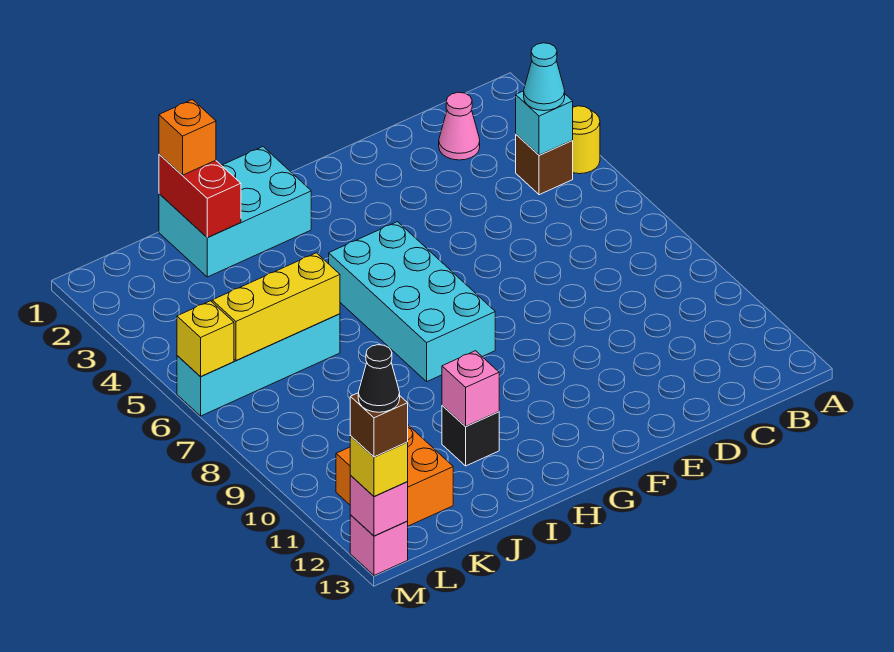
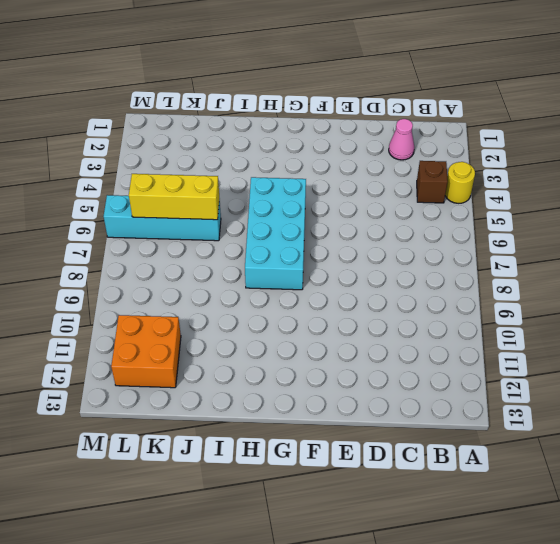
none -> cyan 2x3 brick [159,147,311,277]
none -> black 1x1 brick [442,405,499,466]
none -> pink 1x1 brick [350,515,408,575]

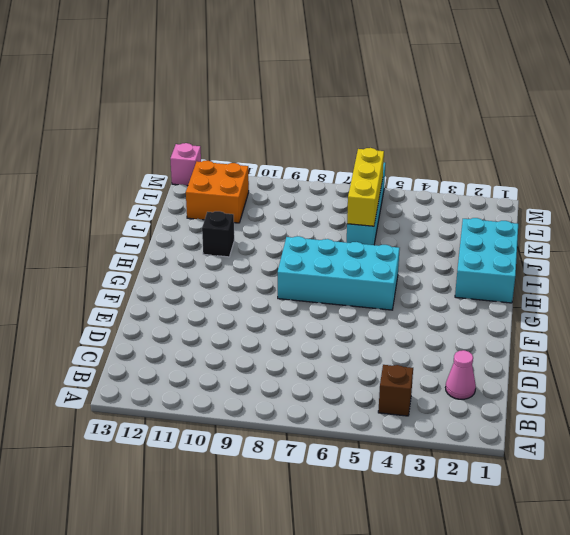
none -> yellow 1x1 round brick [572,106,600,174]
none -> cyan 1x1 brick [516,91,573,155]
none -> pink 1x1 brick [442,351,499,427]

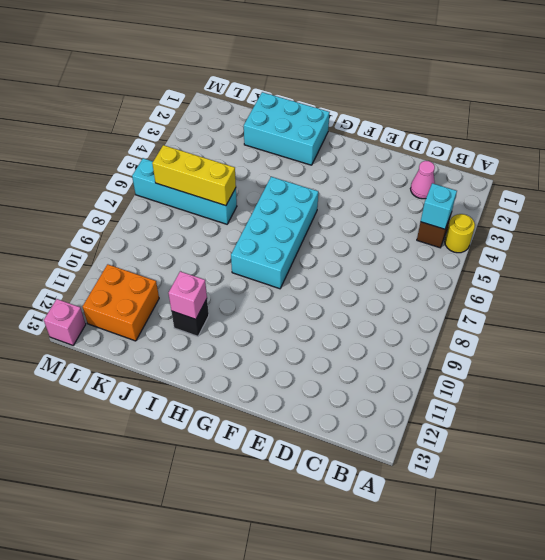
none -> red 1x2 brick [159,154,241,237]
none -> yellow 1x1 brick [177,301,234,377]
none -> pink 1x1 brick [350,476,408,536]

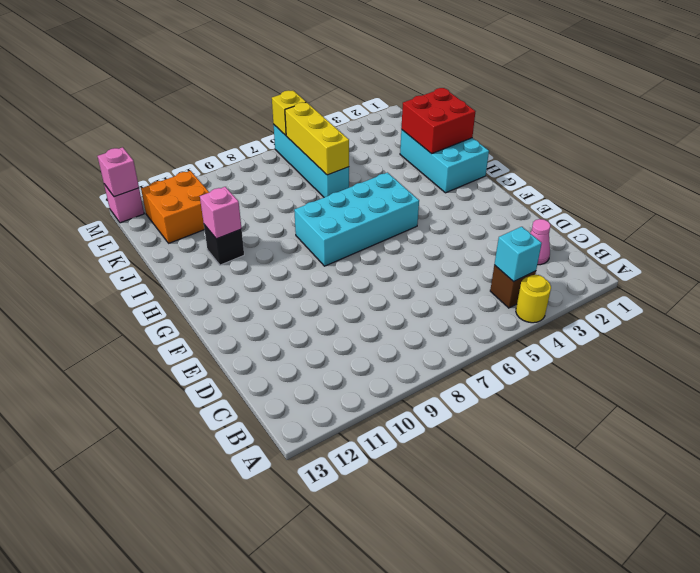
red 2x2 brick [401,88,476,154] -> red 1x2 brick [159,154,241,237]
none -> cyan 1x1 cone [524,43,565,111]
none -> orange 1x1 brick [159,100,216,175]
none -> yellow 1x1 brick [350,436,408,497]

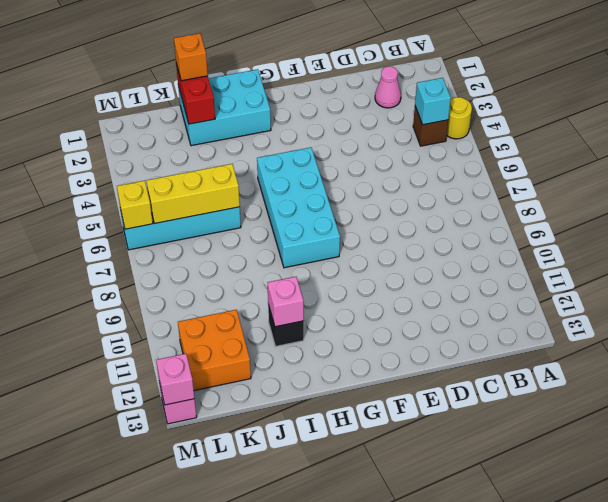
none -> cyan 1x1 cone [524,43,565,111]
none -> yellow 1x1 brick [350,436,408,497]
none -> brown 1x1 brick [350,393,408,457]

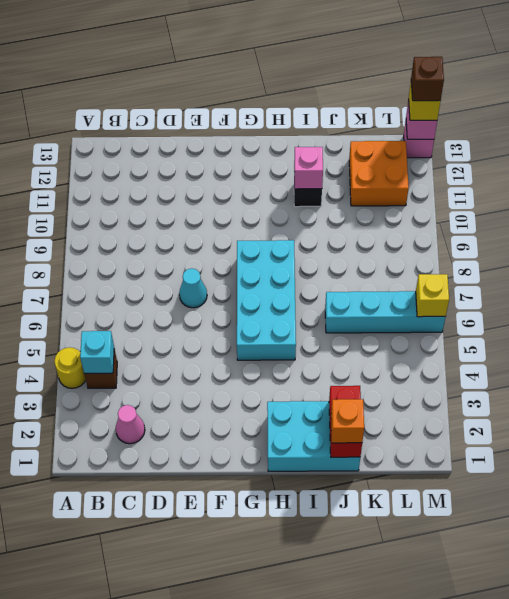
cyan 1x1 cone [179,268,207,308] -> cyan 1x1 cone moved to [524,43,565,111]
none -> yellow 1x3 brick [212,253,340,360]
none -> black 1x1 cone [358,345,400,412]

